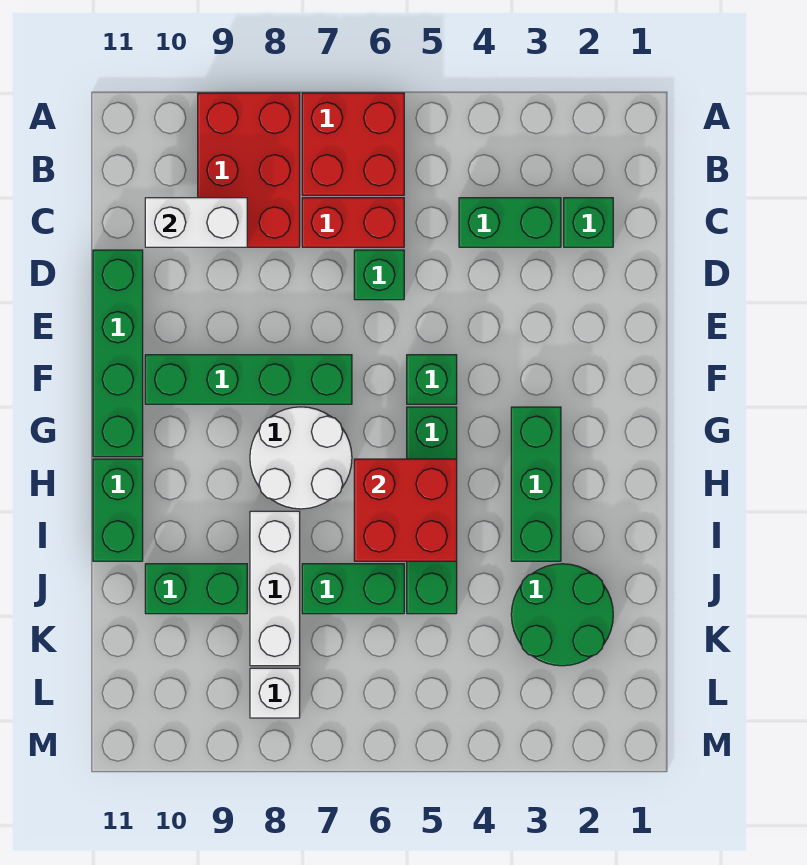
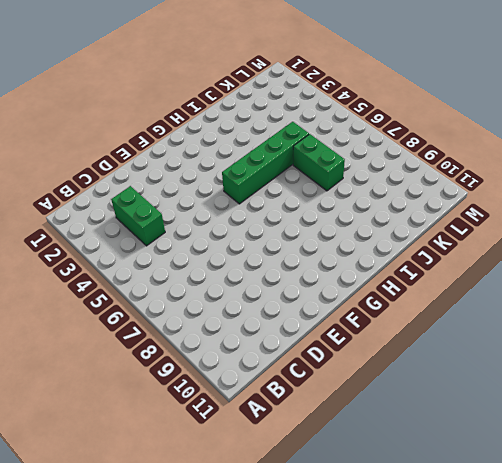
none -> red 2x2 brick [302,93,404,195]
none -> red 2x3 brick [198,93,300,247]
none -> green 1x1 brick [564,198,613,247]

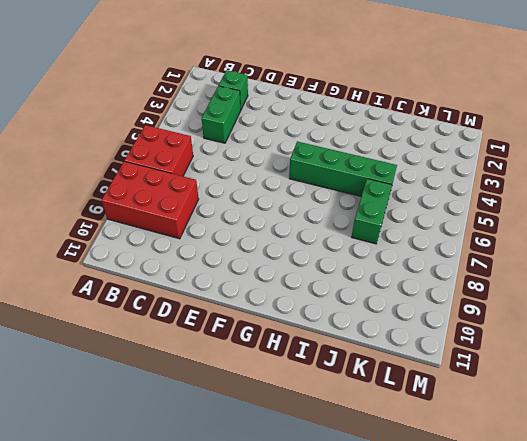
none -> red 1x2 brick [302,198,404,247]
none -> green 1x1 brick [354,250,404,300]
none -> green 1x4 brick [93,250,143,457]

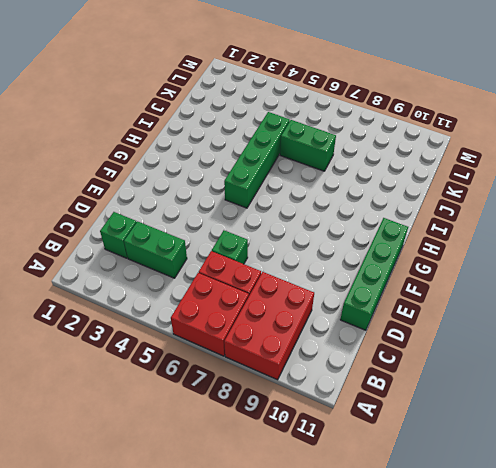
none -> green 1x1 brick [407,355,457,404]
none -> green 1x4 brick [145,355,352,404]
none -> green 1x3 brick [511,407,561,561]

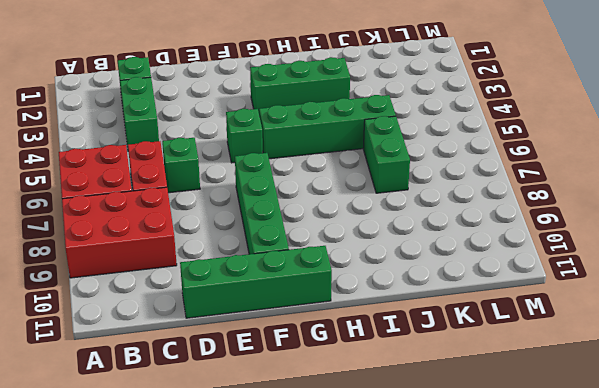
none -> white 2x2 round brick [250,407,352,509]
none -> green 1x2 brick [93,459,143,561]
none -> white 1x3 brick [250,511,300,666]

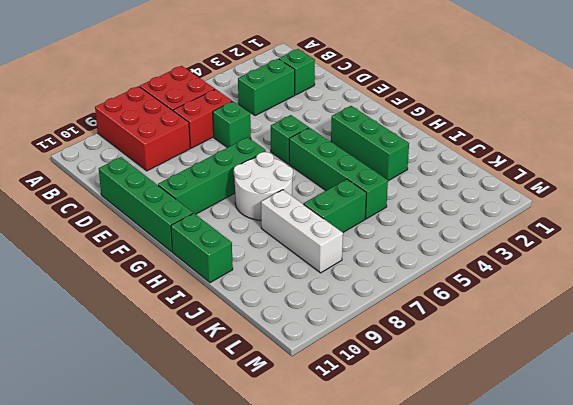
none -> green 2x2 round brick [511,564,613,666]
none -> green 1x2 brick [145,564,247,614]
none -> white 1x1 brick [250,668,300,718]

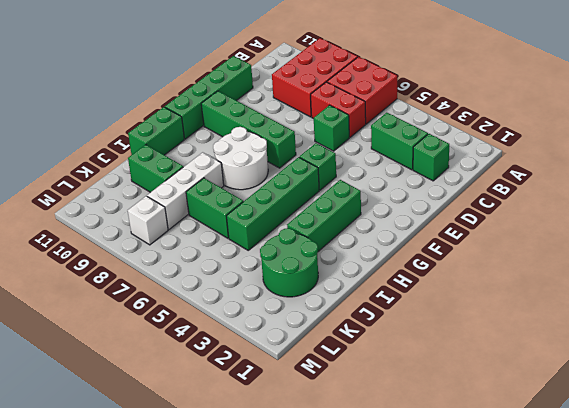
none -> white 1x2 brick [145,198,247,247]
none -> red 2x2 brick [354,459,457,561]

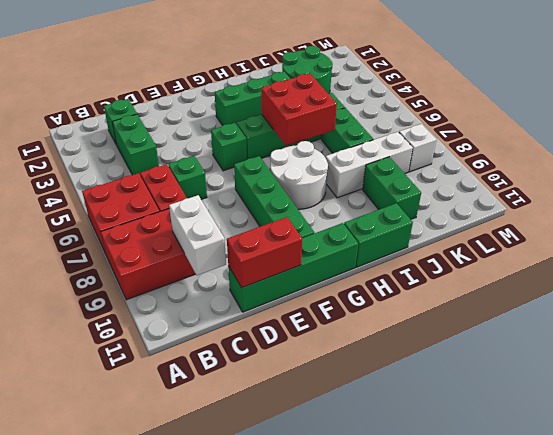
red 1x2 brick [227,217,302,288] -> none

